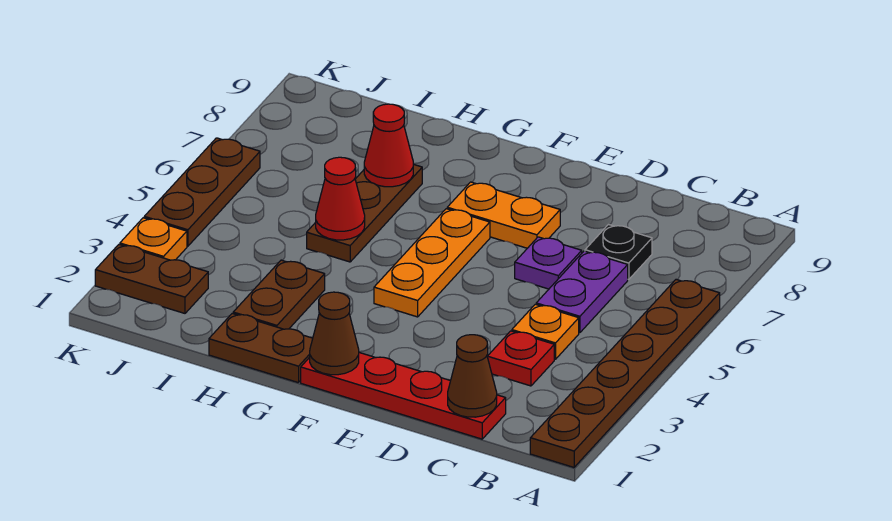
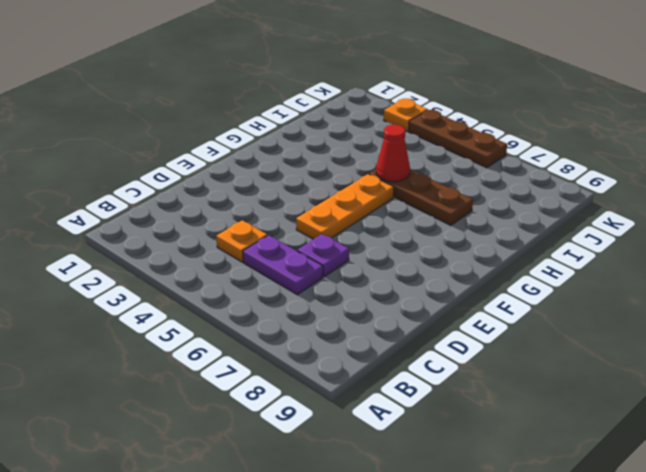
orange 1x3 plate [296,174,394,239] -> orange 1x3 plate turned to [374,209,490,317]
none -> brown 1x6 plate [530,280,720,467]
none -> red 1x4 plate [301,353,506,439]
none -> red 1x1 plate [487,331,554,386]

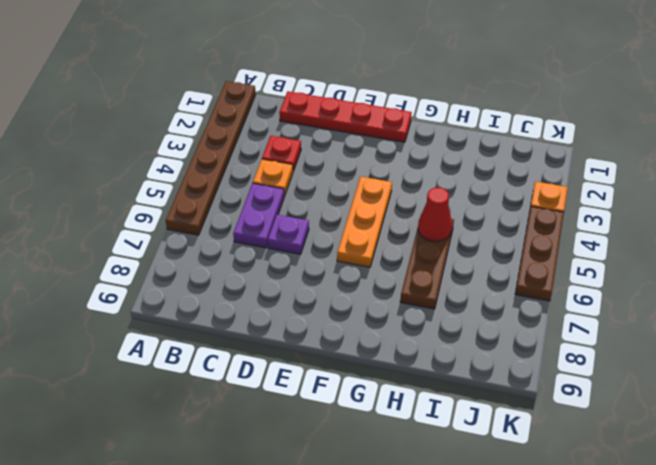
none -> black 1x1 plate [585,225,652,280]
none -> orange 1x2 plate [447,182,560,248]
none -> brown 1x2 plate [209,313,313,383]

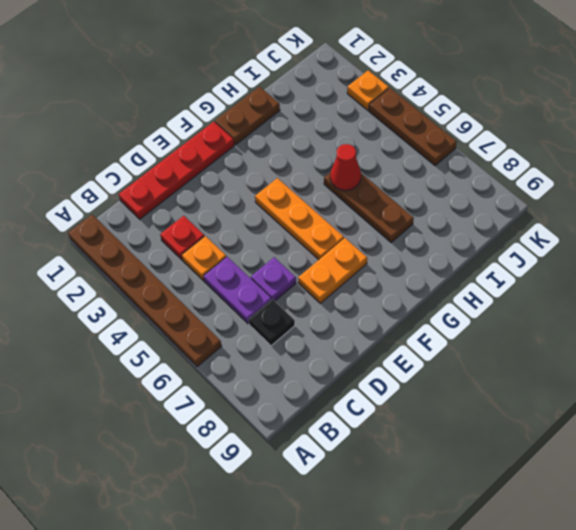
none -> brown 1x2 plate [233,260,325,329]
none -> brown 1x2 plate [95,245,208,313]
none -> brown 1x1 cone [448,335,497,417]

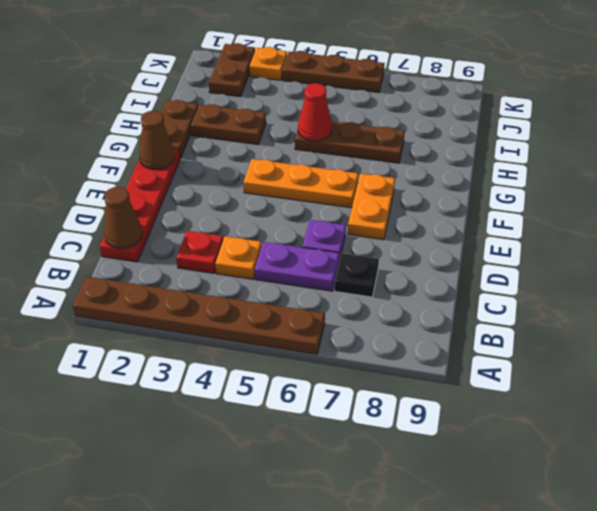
none -> red 1x1 cone [364,104,413,187]

